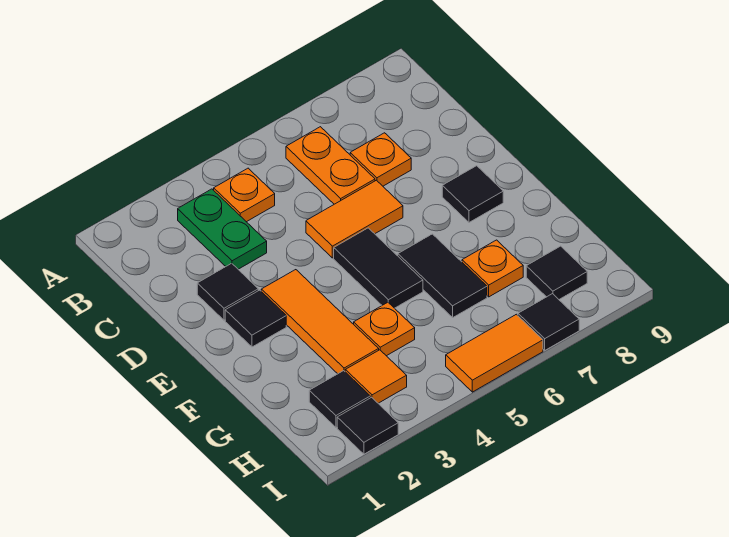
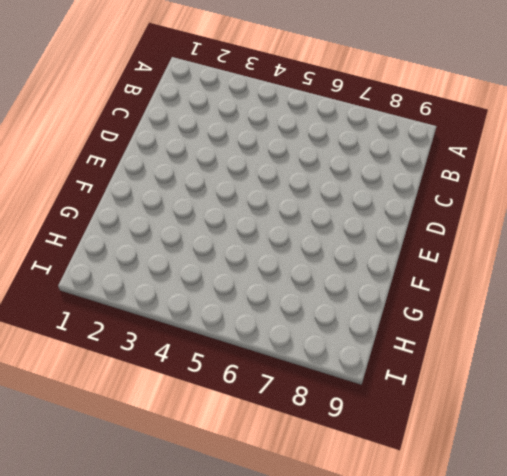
none -> green 1x2 plate [178,189,267,269]
none -> orange 1x1 plate [214,168,275,222]
none -> orange 1x2 plate [286,127,375,204]

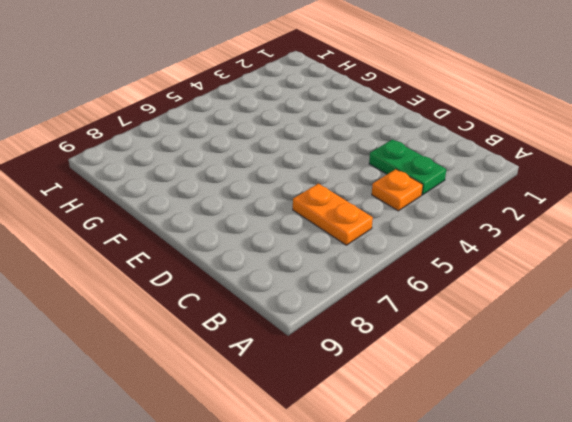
none -> orange 1x1 plate [350,133,411,186]
none -> black 1x1 tile [197,263,258,320]
none -> orange 1x2 tile [306,180,403,258]

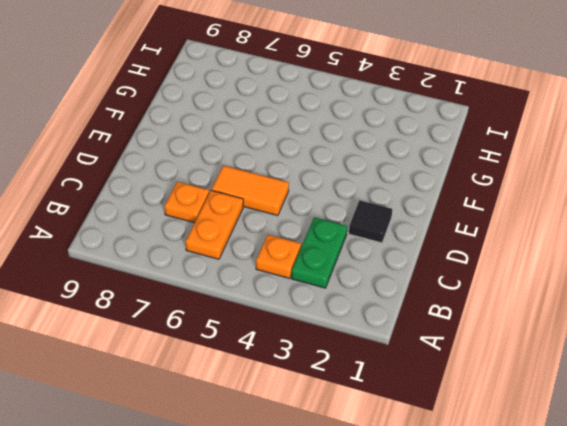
none -> black 1x1 tile [225,290,286,347]
none -> orange 1x3 tile [261,270,379,374]
none -> black 1x2 tile [334,228,423,308]

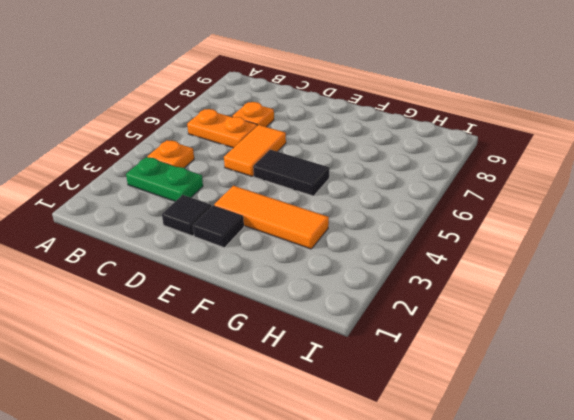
none -> black 1x1 tile [442,166,503,222]
none -> black 1x2 tile [398,234,487,317]
none -> orange 1x1 plate [354,302,415,356]

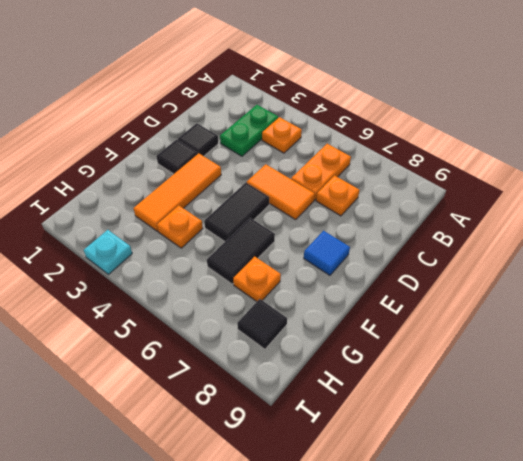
blue 1x1 tile [304,231,350,275] -> black 1x1 tile [442,166,503,222]
cyan 1x1 plate [84,230,132,274] -> none
none -> black 1x1 tile [309,371,370,427]
none -> orange 1x1 tile [345,350,407,403]
none -> black 1x1 tile [337,397,398,454]

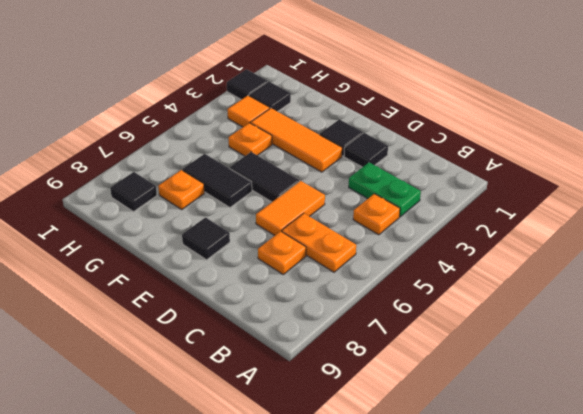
none -> orange 1x2 tile [446,314,543,392]
none -> black 1x1 tile [518,294,579,350]

